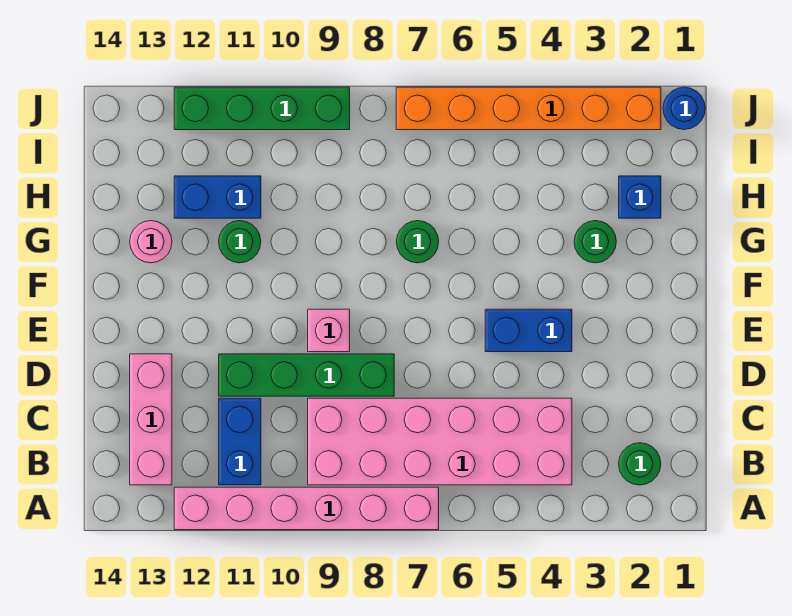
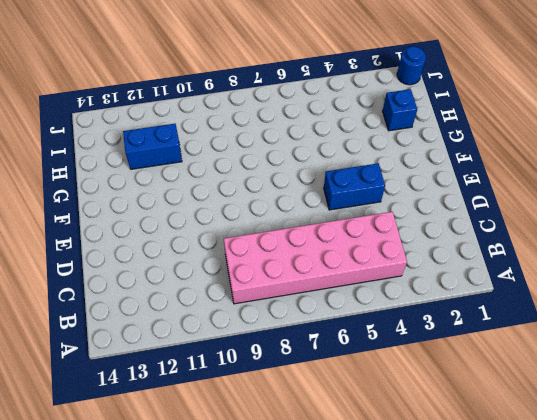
none -> pink 1x6 brick [174,487,439,530]
none -> green 1x1 round brick [619,443,661,485]
none -> blue 1x2 brick [219,398,261,485]

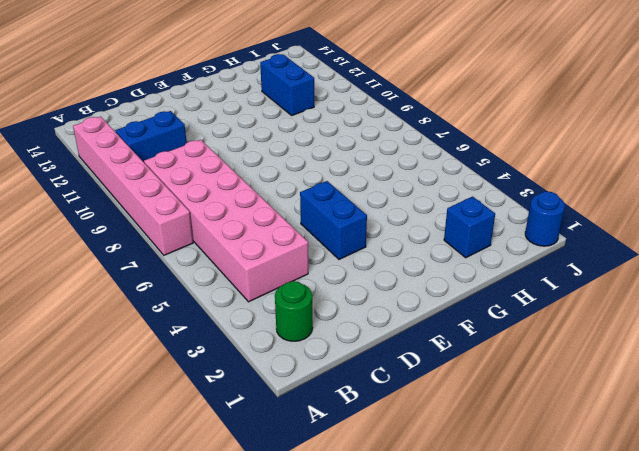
none -> pink 1x3 brick [130,354,172,485]
none -> green 1x4 brick [219,354,394,396]
none -> pink 1x1 brick [308,309,350,352]

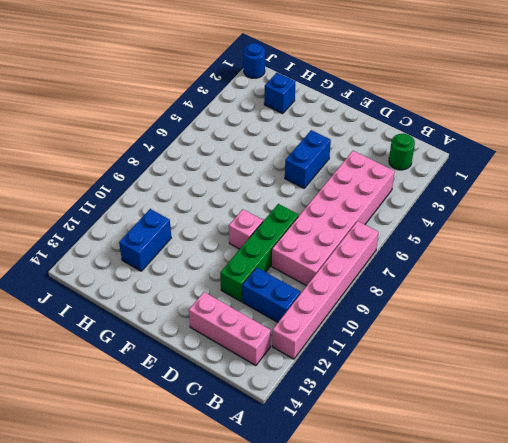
none -> green 1x1 round brick [574,221,616,263]
none -> green 1x1 round brick [396,221,439,263]
none -> green 1x1 round brick [219,221,261,263]

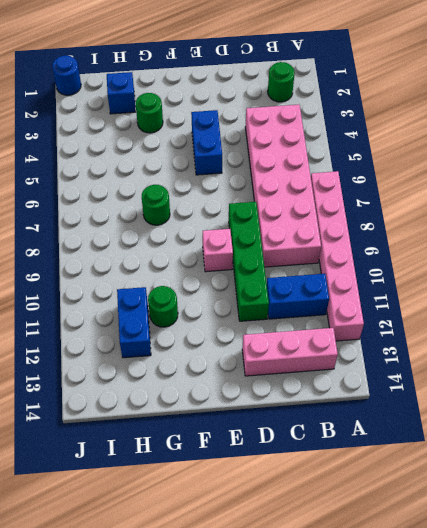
none -> pink 1x1 round brick [130,221,172,263]
none -> orange 1x6 brick [396,87,661,130]
none -> green 1x4 brick [174,87,350,130]

